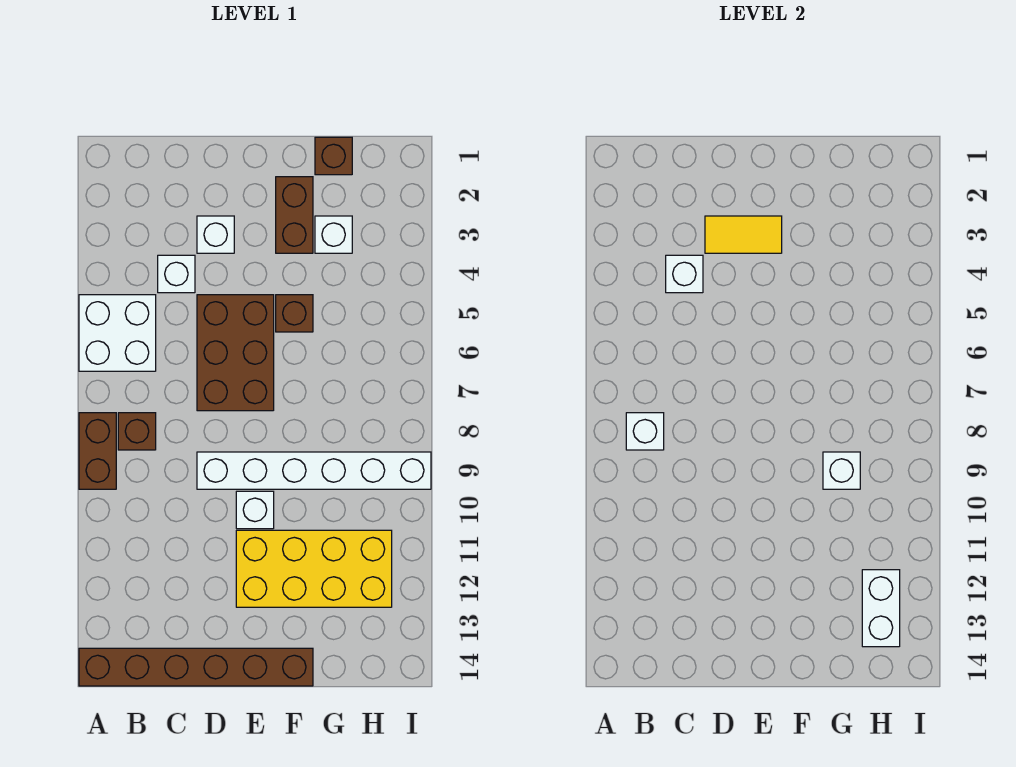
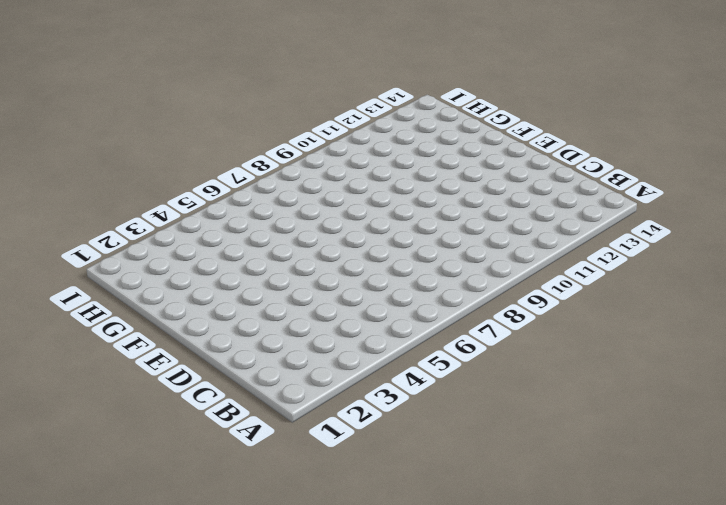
none -> white 2x2 brick [79,295,156,371]
none -> brown 1x2 brick [79,413,116,489]
none -> brown 1x6 brick [79,648,313,686]

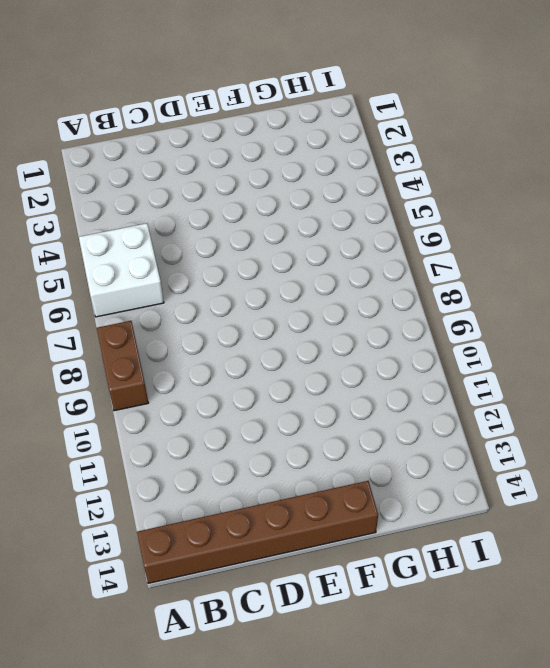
none -> brown 1x1 brick [118,413,156,450]
none -> white 1x1 brick [158,255,195,293]
none -> white 1x1 brick [197,216,234,253]

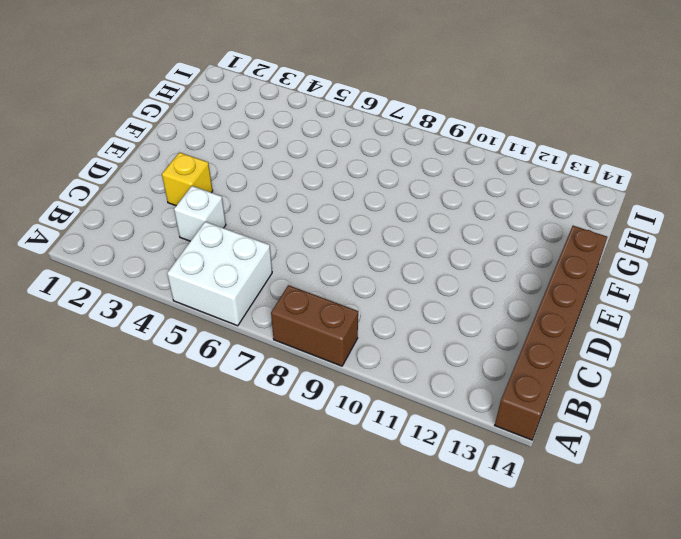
yellow 1x1 brick [162,152,213,206] -> white 1x1 brick [197,216,234,253]
none -> brown 1x1 brick [118,413,156,450]
none -> brown 2x3 brick [197,295,274,411]
none -> white 1x6 brick [197,452,431,489]

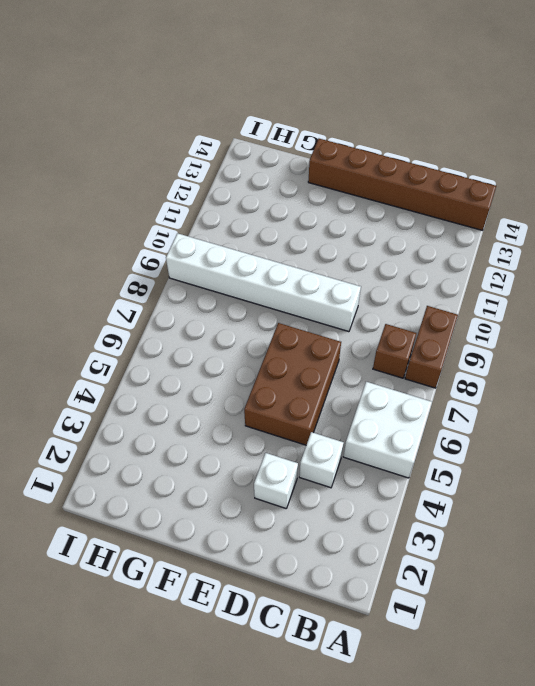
none -> white 1x1 brick [236,491,274,529]
none -> yellow 2x4 brick [236,530,392,607]
none -> brown 1x2 brick [276,177,313,253]

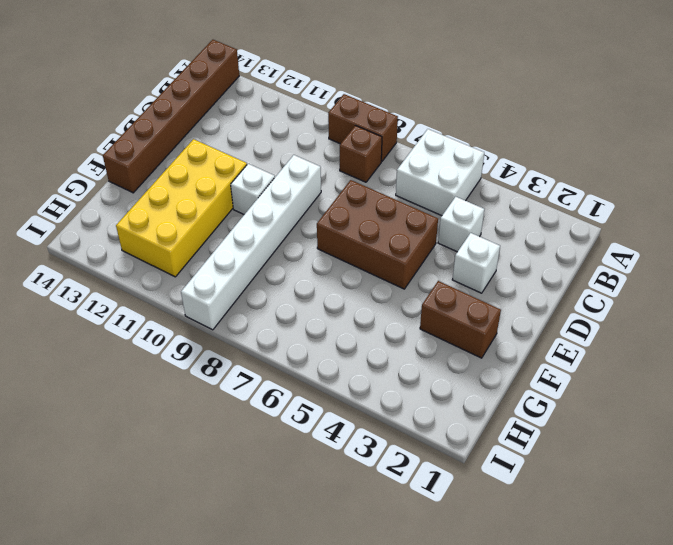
none -> brown 1x1 brick [276,295,313,332]
none -> brown 1x1 brick [315,137,352,175]
none -> white 1x1 brick [315,216,352,253]

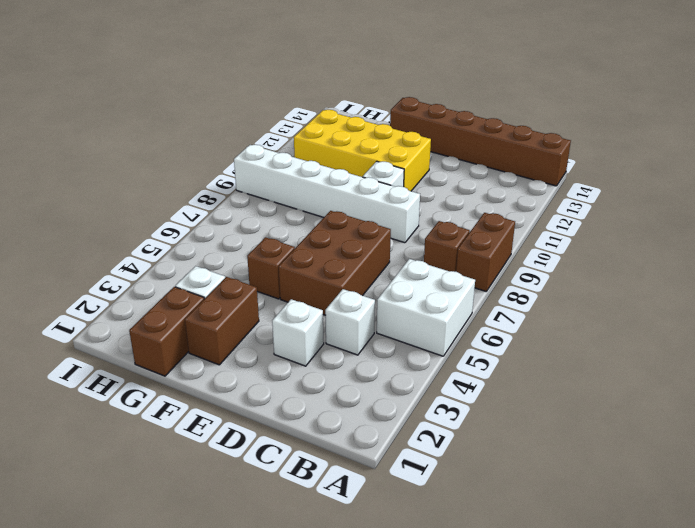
brown 1x2 brick [129,287,204,376] -> brown 1x1 brick [315,137,352,175]
none -> white 1x1 brick [626,413,664,450]
none -> white 1x1 brick [666,255,703,293]
none -> yellow 1x2 tile [705,216,782,253]

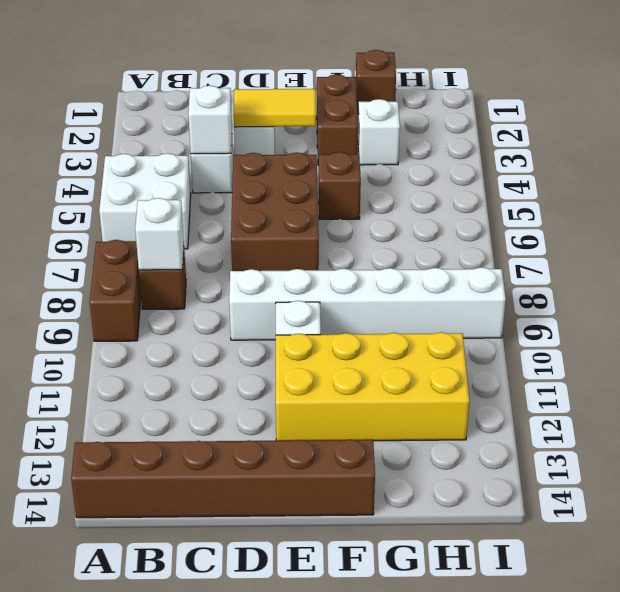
none -> white 1x1 brick [823,452,860,489]
none -> white 1x2 brick [862,570,900,647]

